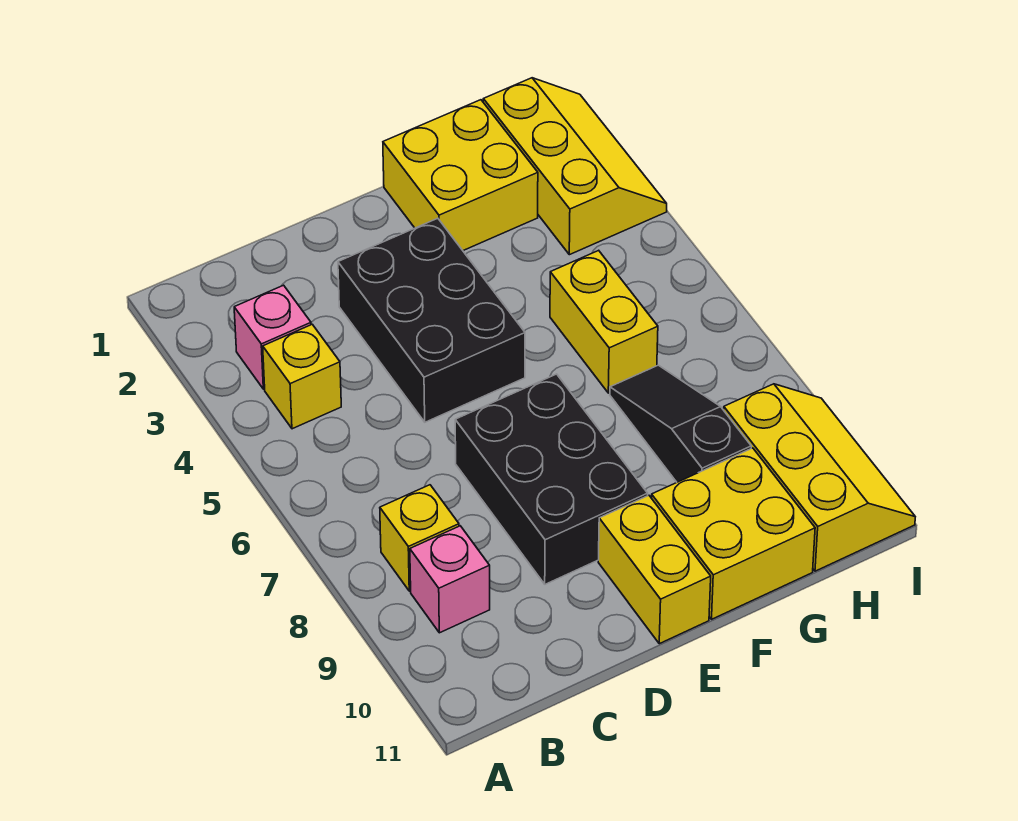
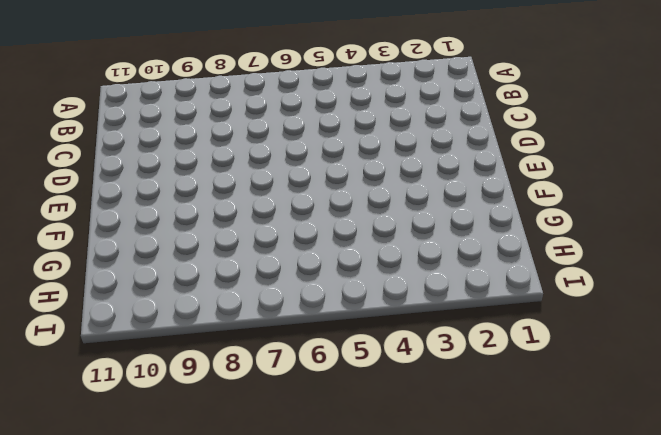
none -> pink 1x1 brick [234,285,311,389]
none -> yellow 1x1 brick [263,324,341,429]
none -> yellow 1x1 brick [380,485,459,591]

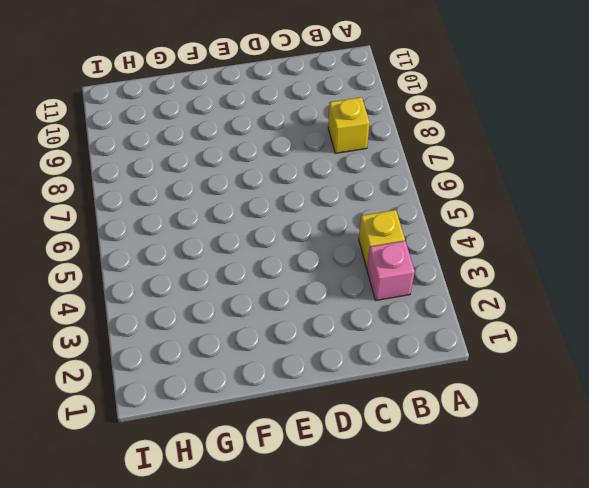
none -> pink 1x1 brick [410,526,490,633]
none -> black 2x3 brick [338,218,525,422]
none -> black 2x3 brick [455,374,648,584]

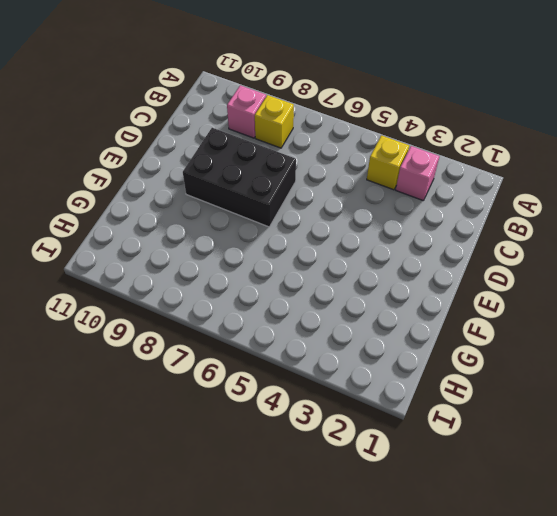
none -> black 2x3 brick [338,218,525,422]
none -> yellow 1x2 brick [598,495,711,644]
none -> yellow 2x2 brick [383,100,538,250]

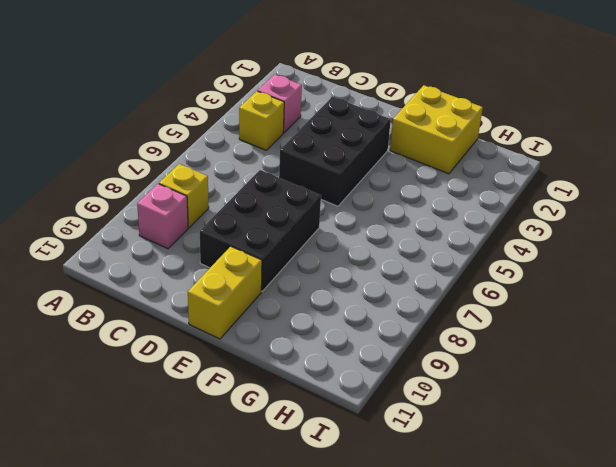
none -> yellow 2x2 brick [651,448,815,619]
none -> yellow 1x2 brick [550,250,658,393]
none -> black 1x3 slope [610,365,751,482]

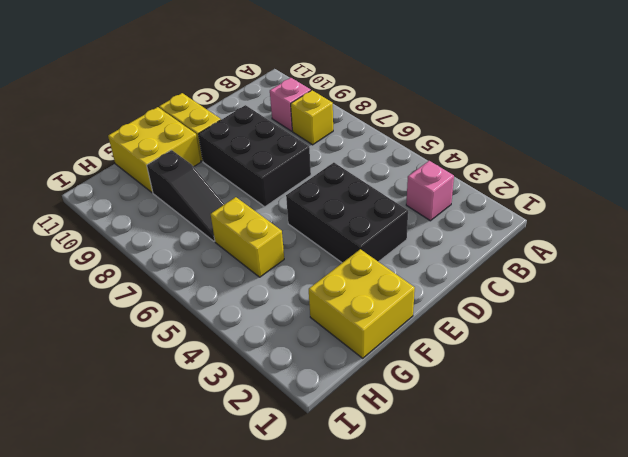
none -> yellow 1x1 brick [263,324,341,429]
none -> yellow 2x3 slope [483,78,667,255]
none -> yellow 2x3 slope [724,384,915,571]

